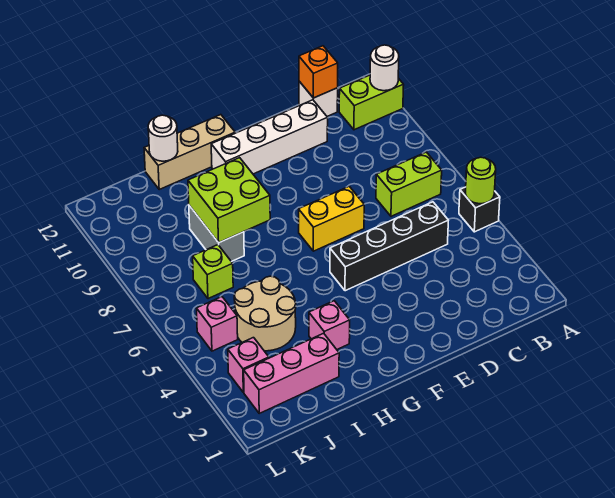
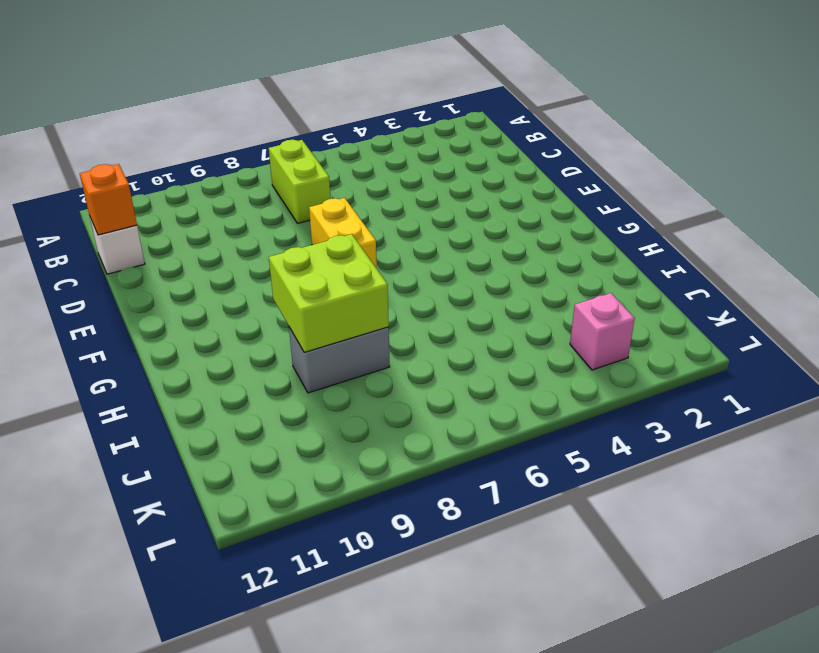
none -> black 1x1 brick [459,187,500,232]
none -> lime 1x2 brick [339,75,404,130]
none -> black 1x4 brick [330,202,448,291]

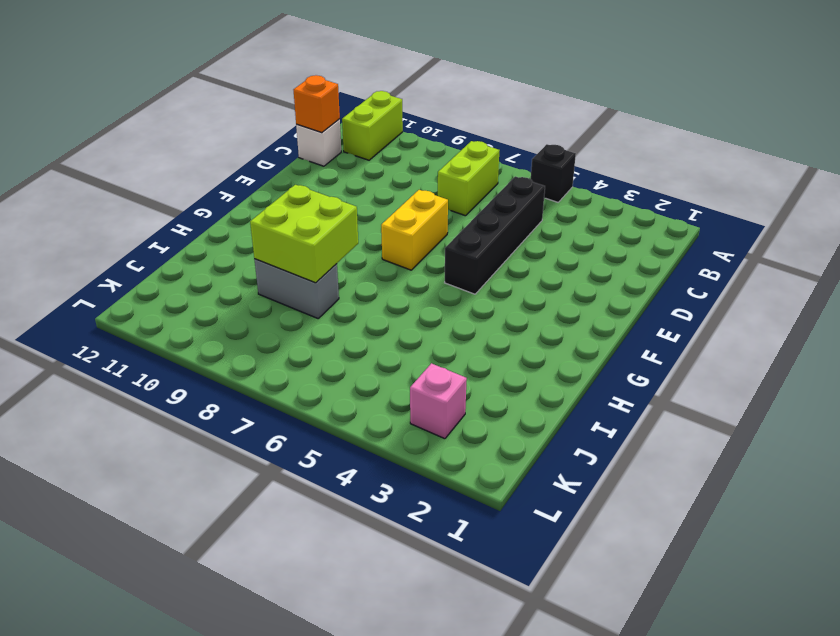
none -> white 1x4 brick [211,100,328,174]
none -> tan 1x3 brick [144,115,235,189]
none -> pink 1x1 brick [309,301,350,349]

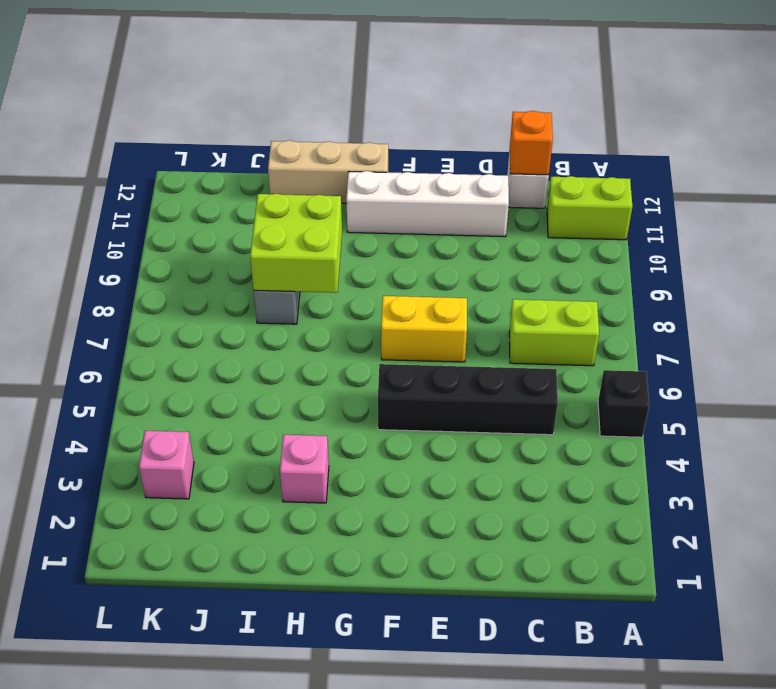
none -> pink 1x3 brick [244,333,339,413]
none -> tan 2x2 round brick [234,276,296,351]
none -> lime 1x1 brick [193,245,233,299]

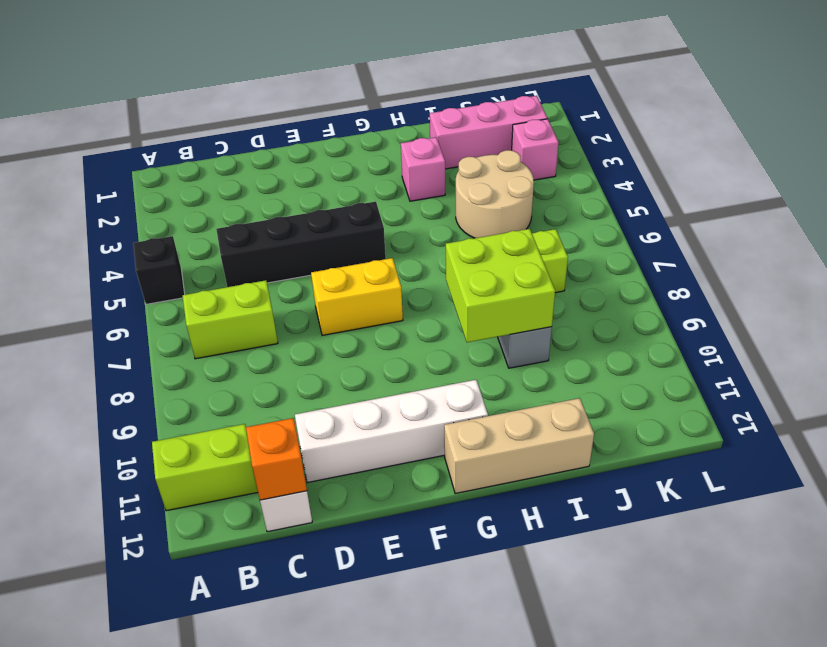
none -> pink 1x1 brick [196,297,238,351]
none -> lime 1x1 round brick [466,157,496,204]
none -> white 1x1 round brick [370,45,399,91]

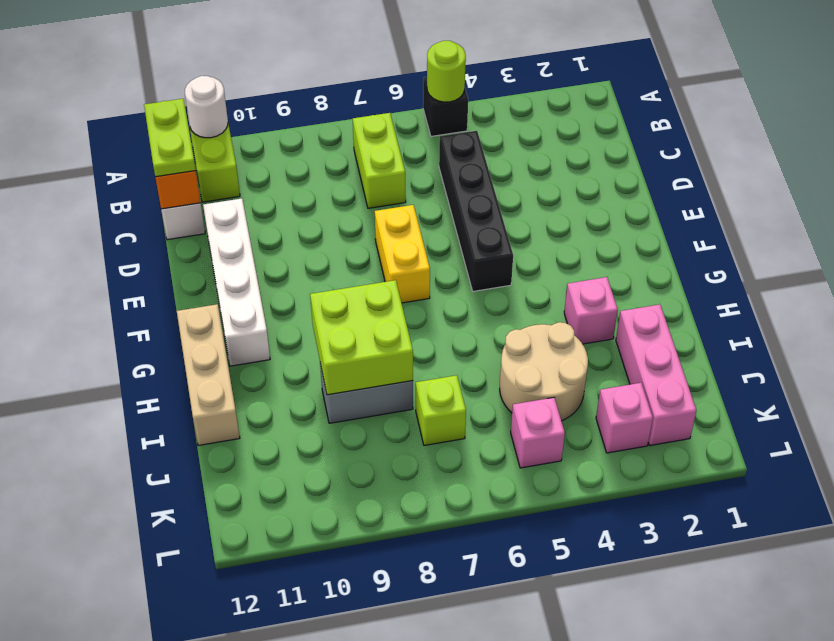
lime 1x2 plate [144,99,196,177] -> none
none -> white 1x1 round brick [148,115,178,161]

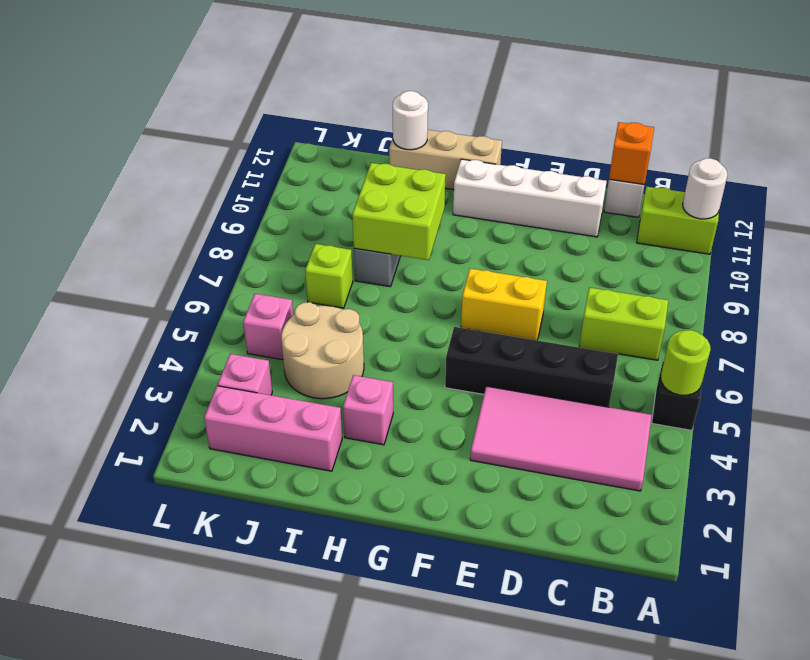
pink 2x4 tile [470,386,652,491] -> none

